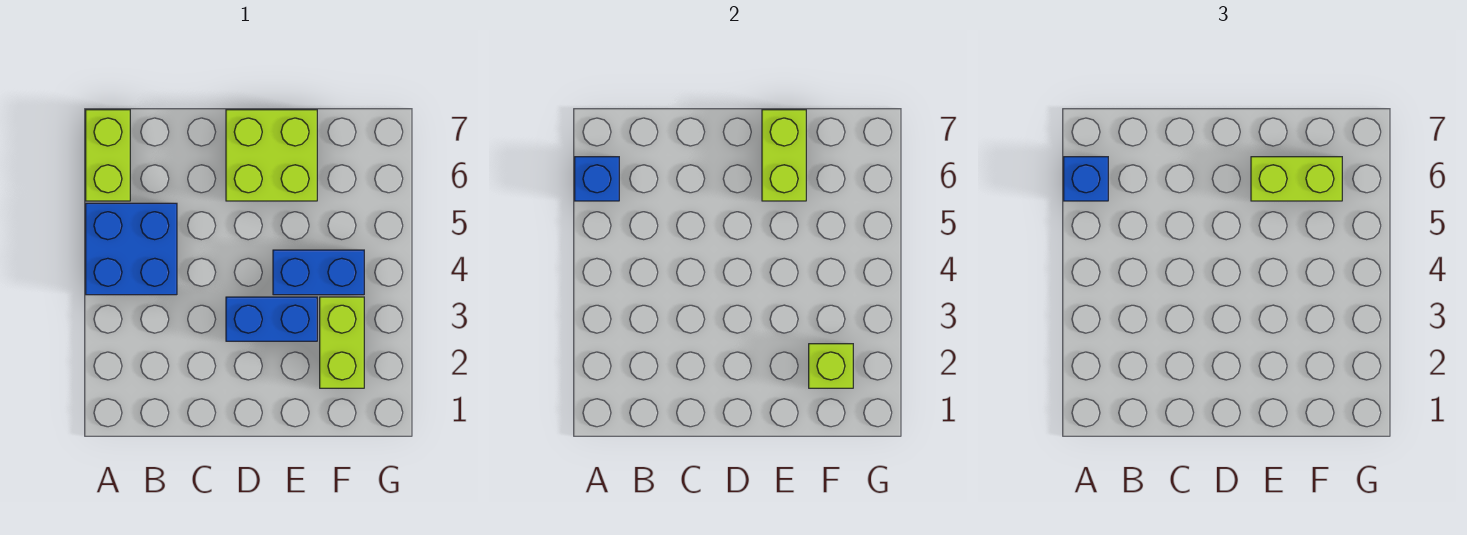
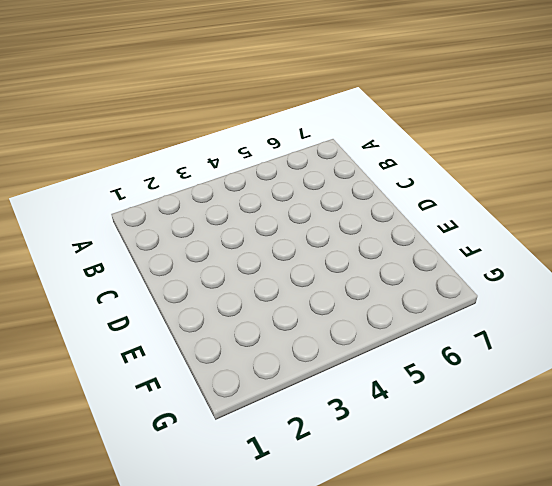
none -> blue 2x2 brick [86,203,177,295]
none -> lime 1x2 brick [86,110,130,201]

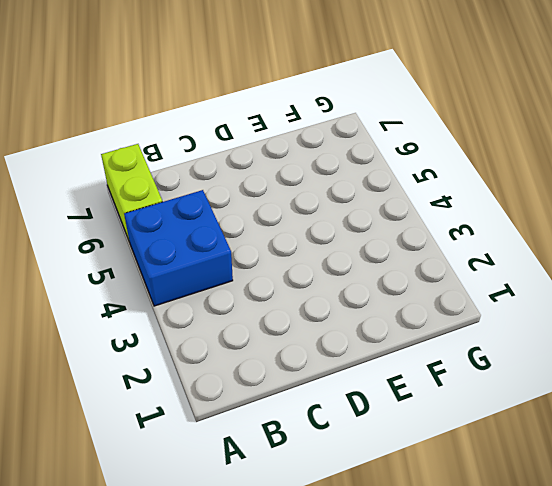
none -> blue 1x2 brick [226,297,317,341]
none -> lime 2x2 brick [226,110,317,201]

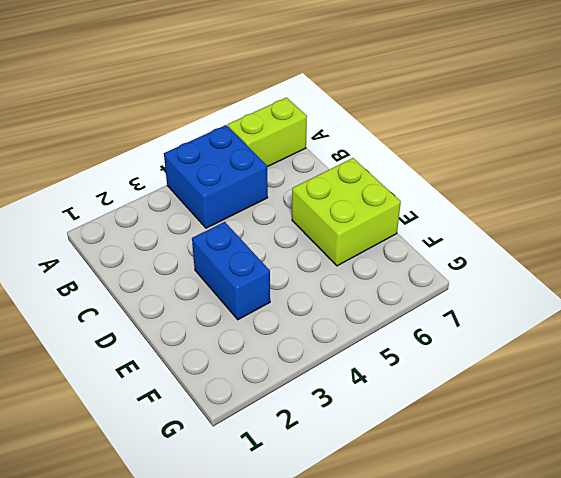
none -> blue 1x2 brick [273,250,364,295]
none -> lime 1x2 brick [320,297,364,388]

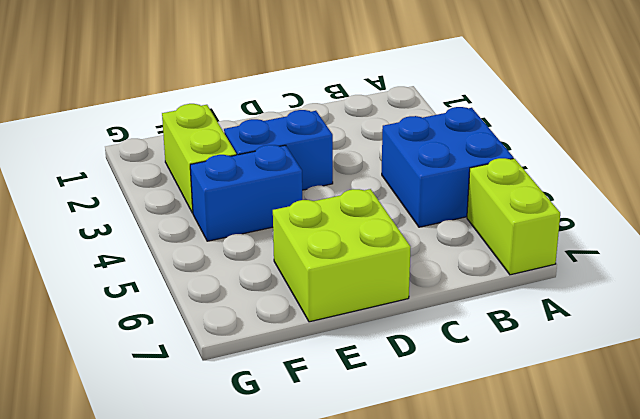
none -> blue 1x1 brick [575,157,619,201]
none -> lime 1x2 brick [762,110,806,201]

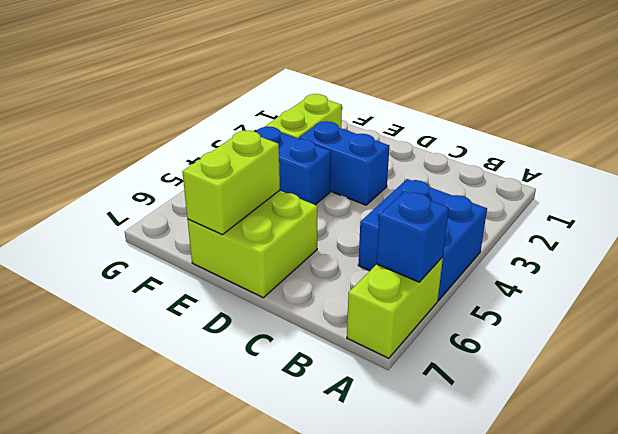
none -> lime 1x1 brick [809,344,853,388]
none -> blue 1x1 brick [1064,157,1108,201]

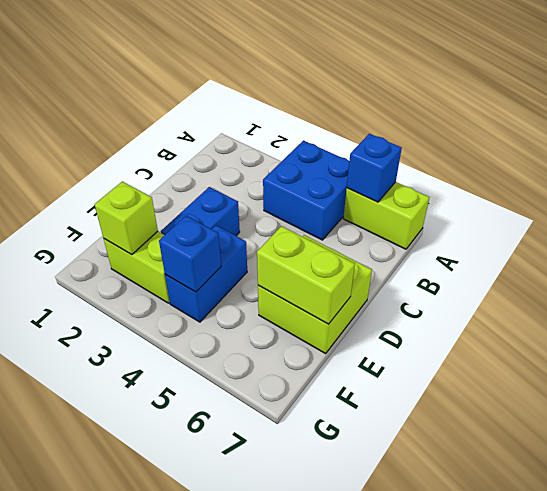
blue 1x1 brick [159,216,221,292] -> blue 1x1 brick moved to [1064,157,1108,201]
none -> lime 1x2 brick [1251,157,1342,201]

